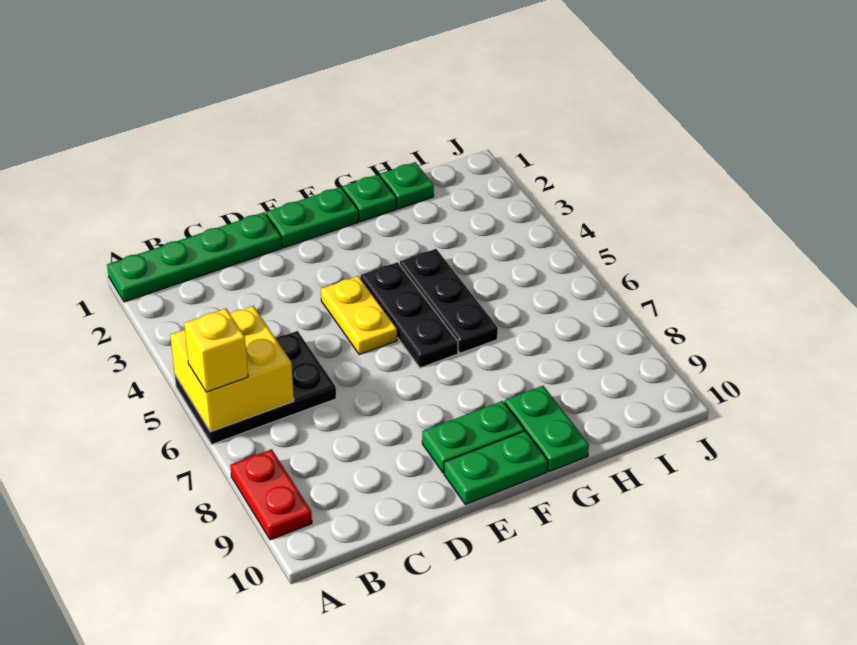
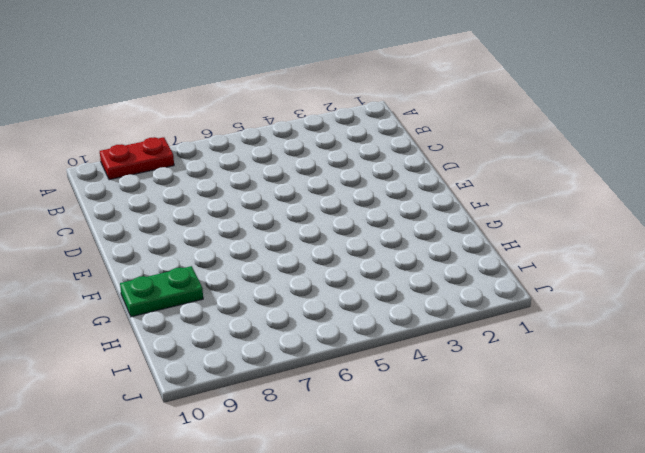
none -> green 1x4 plate [107,212,282,302]
none -> black 2x3 plate [175,331,336,444]
none -> green 1x2 plate [266,187,359,248]

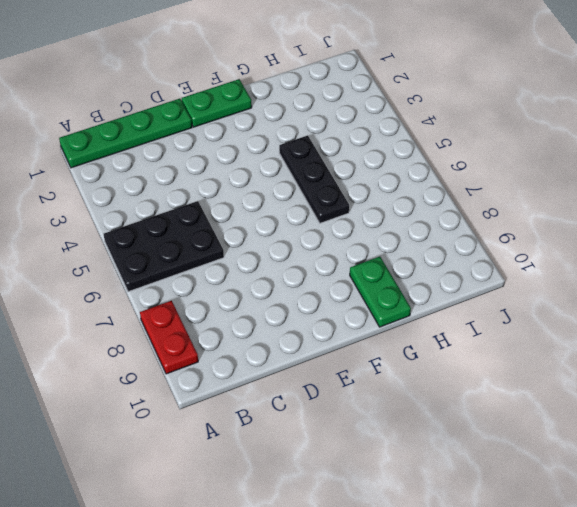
none -> yellow 1x2 plate [321,276,397,354]
none -> green 1x2 plate [422,401,524,473]
none -> green 1x2 plate [444,431,548,505]

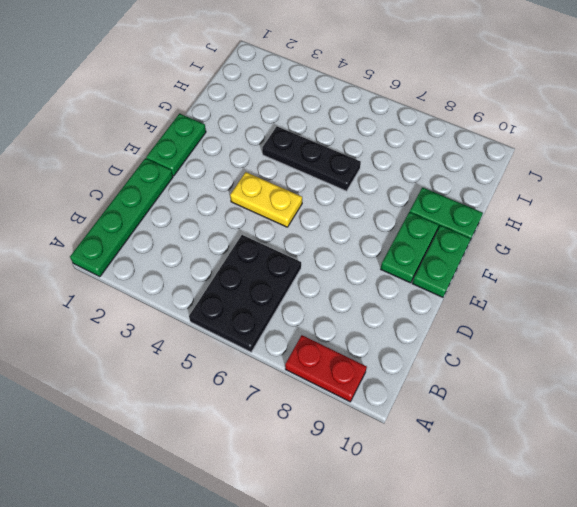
none -> black 1x3 plate [360,262,458,368]
none -> green 1x1 plate [343,175,396,222]
none -> green 1x1 plate [380,162,434,209]

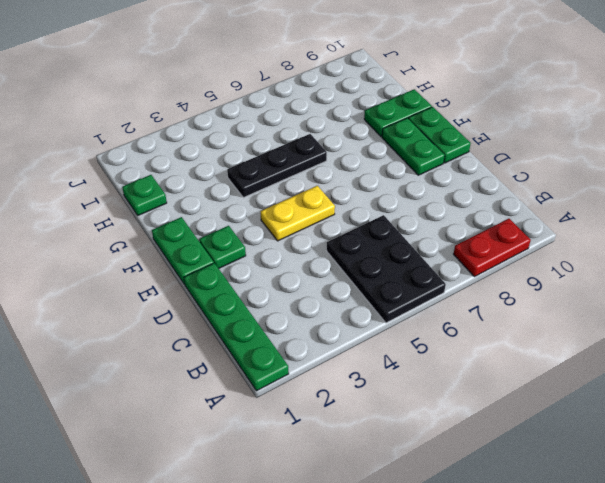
green 1x1 plate [199,226,246,268] -> green 1x1 plate moved to [343,175,396,222]
none -> black 1x3 plate [360,262,458,368]
none -> yellow 2x2 brick [170,306,294,432]
none -> yellow 1x1 brick [184,309,248,392]

